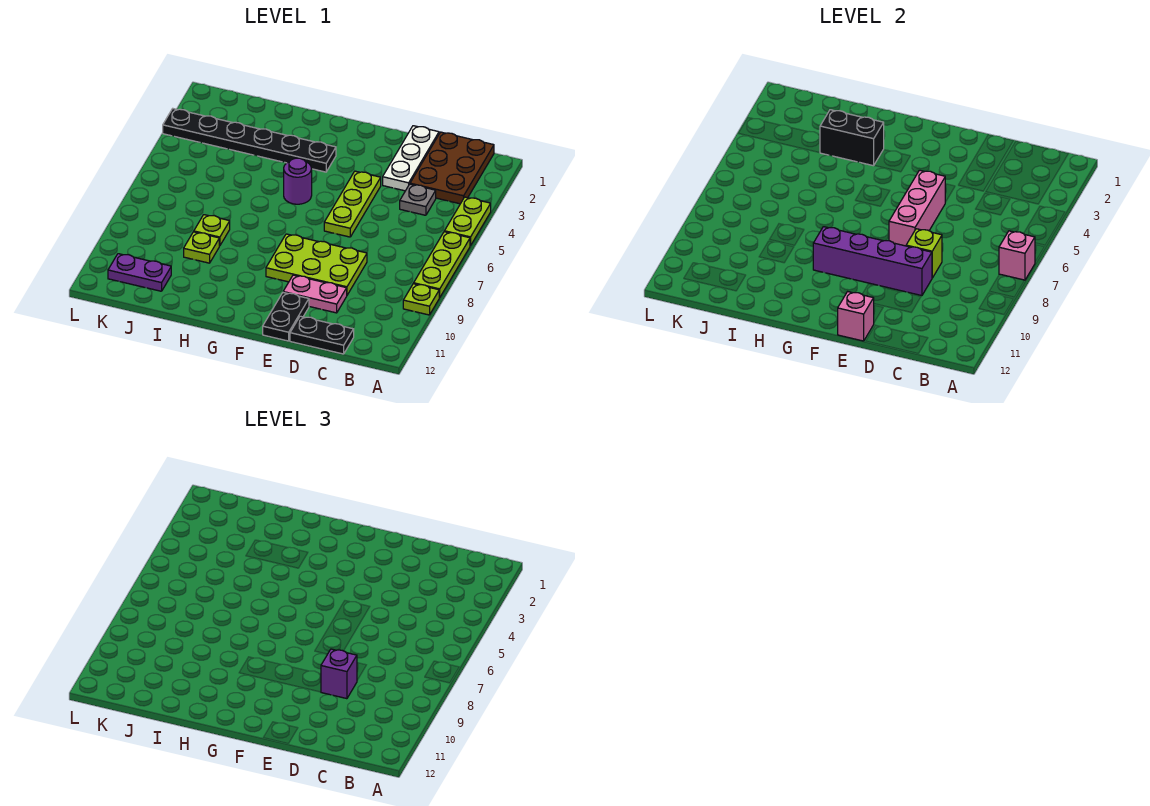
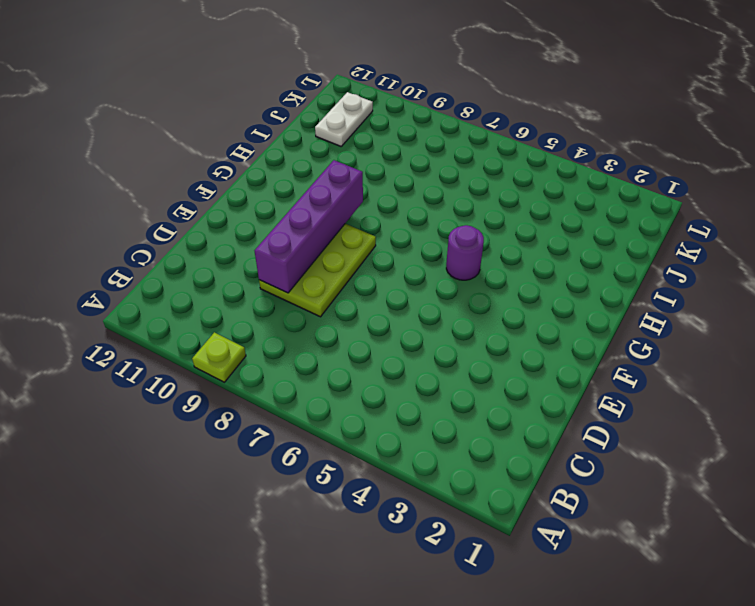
white 1x2 plate [315,92,373,146] -> purple 1x2 plate [108,254,171,291]
none -> lime 1x2 plate [444,197,491,246]
none -> lime 1x3 plate [414,232,470,297]
none -> brown 2x3 plate [410,132,494,204]

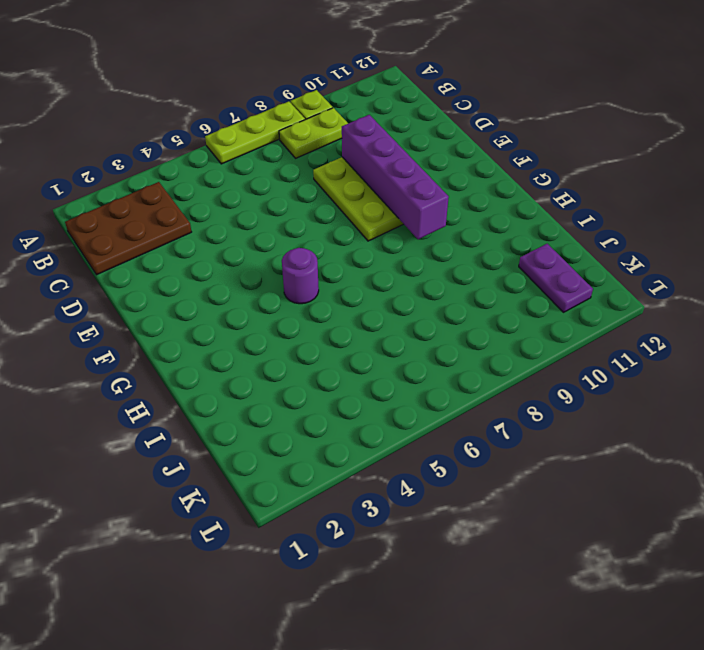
lime 1x2 plate [279,108,348,158] -> lime 1x2 plate moved to [444,197,491,246]
none -> grey 1x1 plate [400,184,436,215]
none -> black 1x2 plate [290,316,354,354]
none -> white 1x3 plate [383,126,439,191]

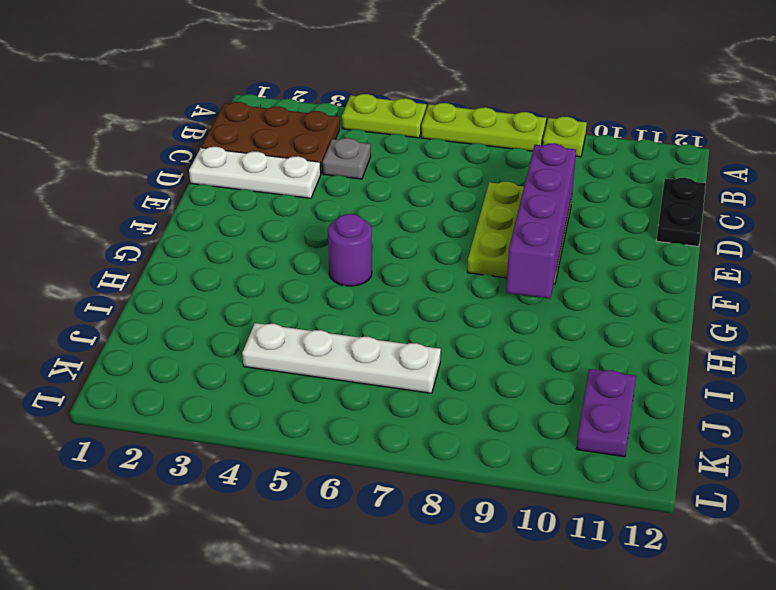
white 1x4 plate [242,323,441,393] -> none
none -> pink 1x2 plate [283,275,347,313]
none -> lime 1x3 plate [324,171,381,237]
none -> black 1x2 plate [263,293,309,341]

